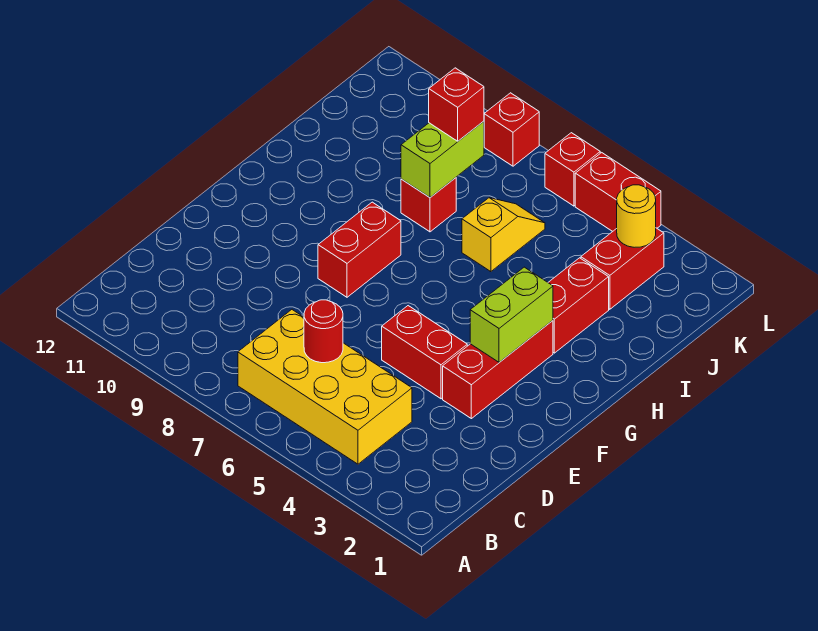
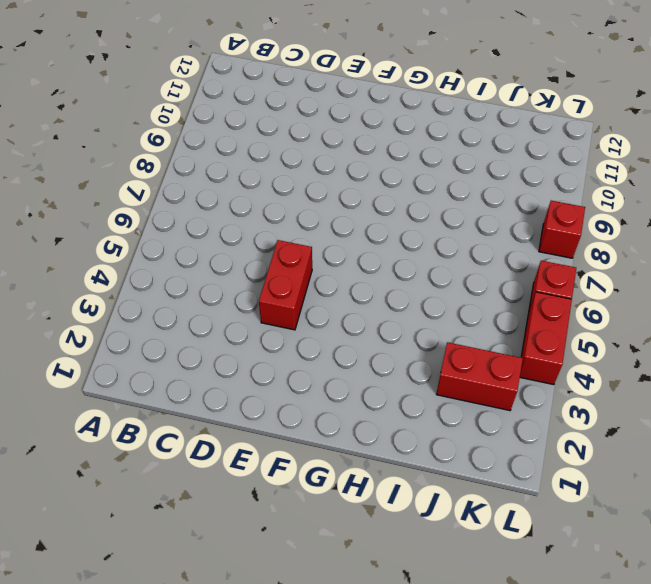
none -> yellow 2x4 brick [238,310,412,464]
none -> red 1x3 brick [443,321,553,419]
none -> red 1x2 brick [318,202,401,297]

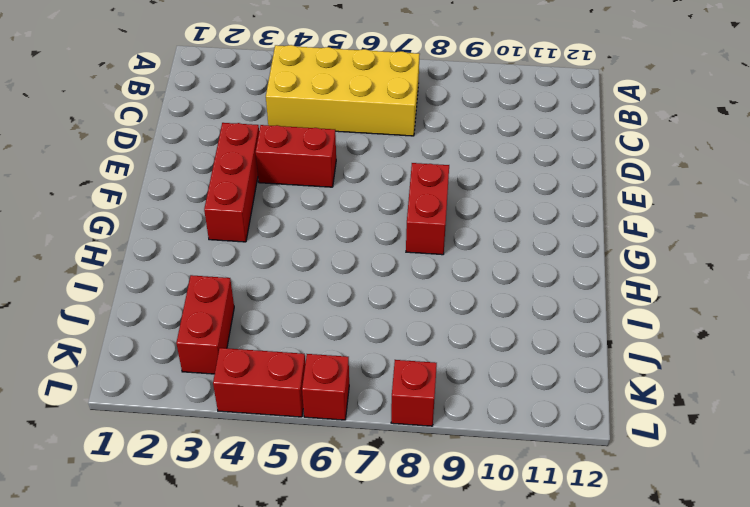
none -> red 1x2 brick [548,258,609,353]
none -> yellow 1x2 slope [462,198,545,272]
none -> red 1x1 brick [401,178,456,232]

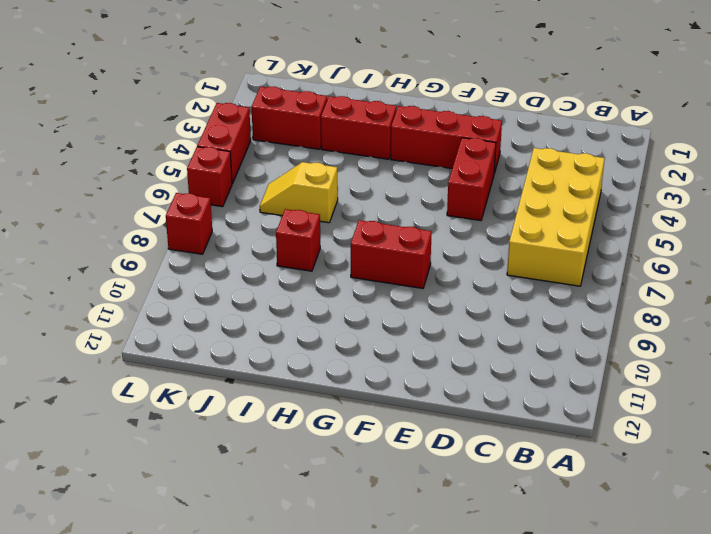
none -> red 1x1 round brick [304,300,343,363]
none -> lime 1x2 brick [470,267,553,362]
none -> lime 1x2 brick [401,121,484,197]

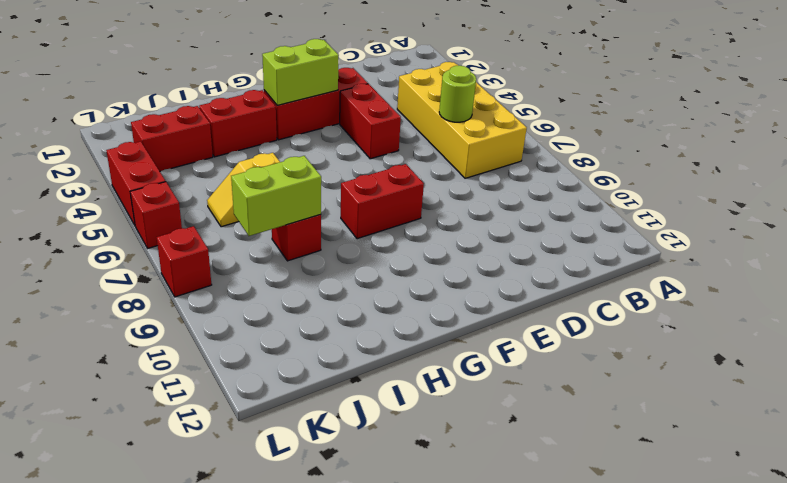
lime 1x1 round brick [439,65,476,122] -> red 1x1 round brick [304,300,343,363]
none -> yellow 1x1 round brick [617,185,656,247]
none -> red 1x1 brick [429,68,484,141]

